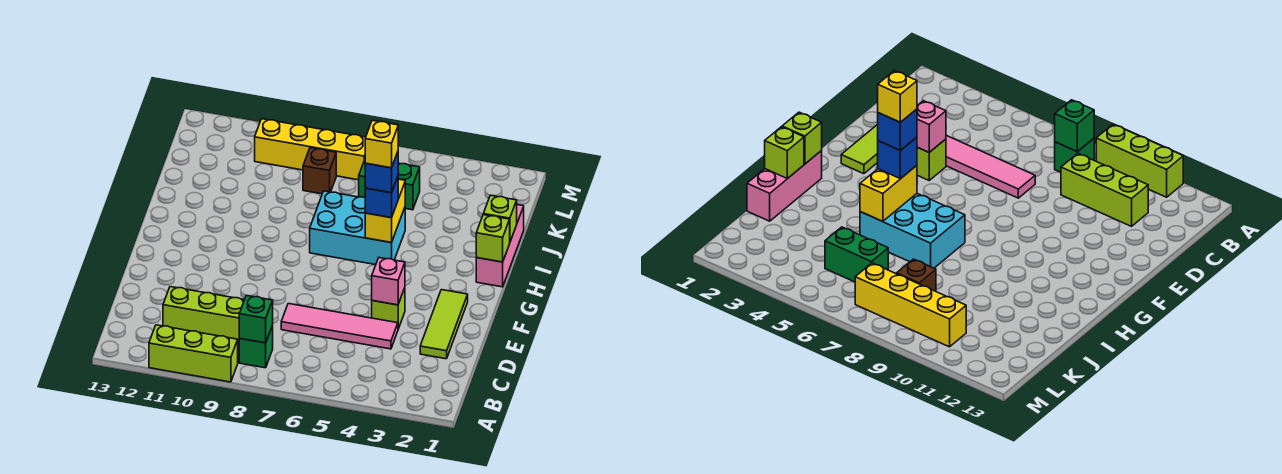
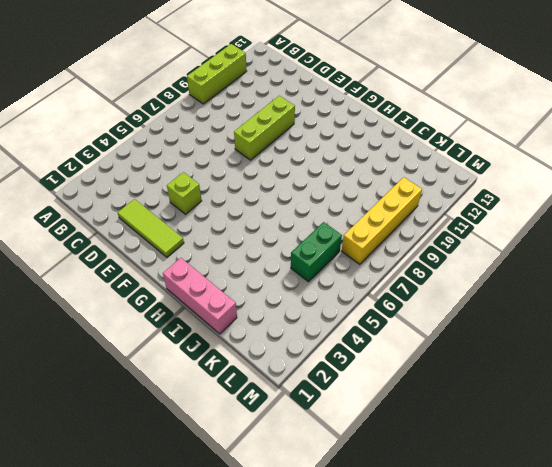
lime 1x3 brick [234,96,295,160] -> lime 1x3 brick moved to [163,287,244,343]
none -> green 1x1 brick [239,325,273,368]
none -> pink 1x4 tile [281,304,398,349]
none -> cyan 2x3 brick [310,191,405,265]

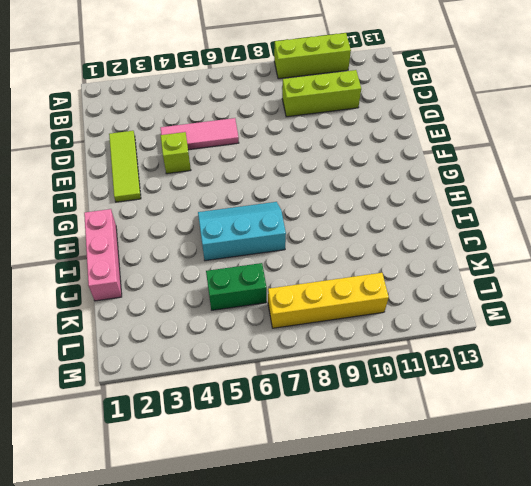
pink 1x3 tile [161,118,239,150] -> pink 1x4 tile [281,304,398,349]
cyan 2x3 slope [198,202,286,261] -> cyan 2x3 brick [310,191,405,265]
none -> green 1x1 brick [239,325,273,368]
none -> brown 1x1 brick [303,148,336,194]
none -> green 1x1 brick [239,295,273,343]

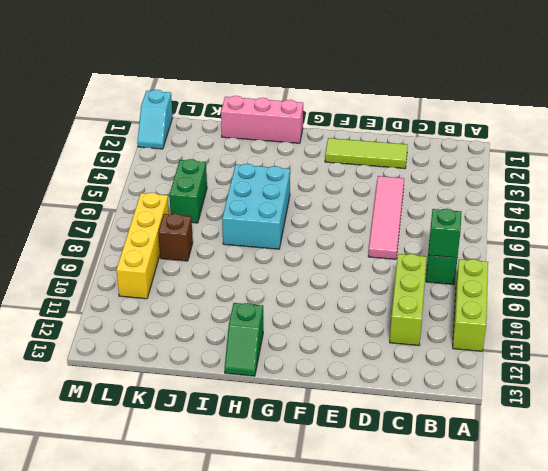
green 1x2 slope [225,303,263,376] -> none
cyan 1x2 slope [137,90,173,149] -> none
none -> lime 1x1 brick [372,288,405,329]
none -> pink 1x1 brick [372,258,405,305]
none -> lime 1x1 brick [476,215,510,262]

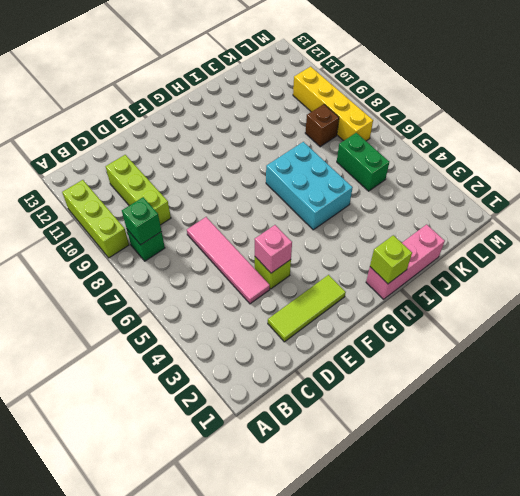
none -> yellow 1x2 brick [365,179,405,243]
none -> lime 1x1 brick [483,195,517,241]
none -> blue 1x1 brick [365,177,398,218]

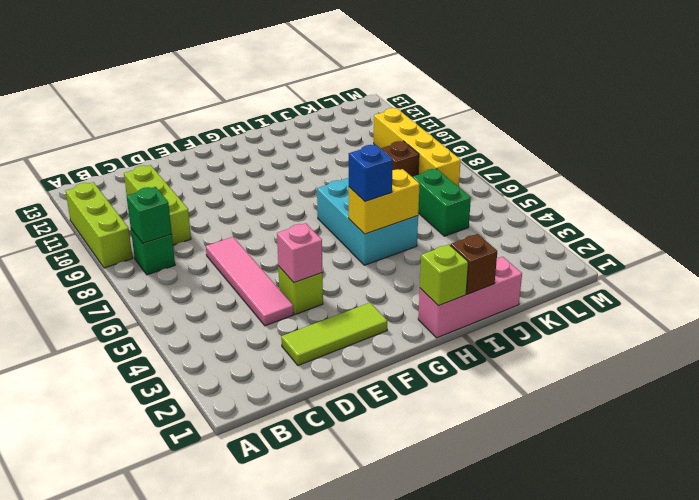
brown 1x1 brick [450,234,497,294] -> lime 1x1 brick [483,195,517,241]
none -> blue 1x1 brick [365,152,398,193]
none -> yellow 1x1 brick [365,120,398,168]

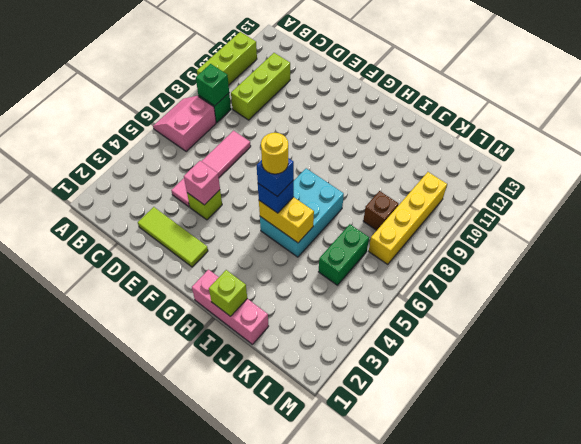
pink 2x2 slope [153,96,216,152] -> none
yellow 1x1 round brick [261,133,288,174] -> yellow 1x1 brick [365,120,398,168]
none -> lime 1x1 brick [476,215,510,262]

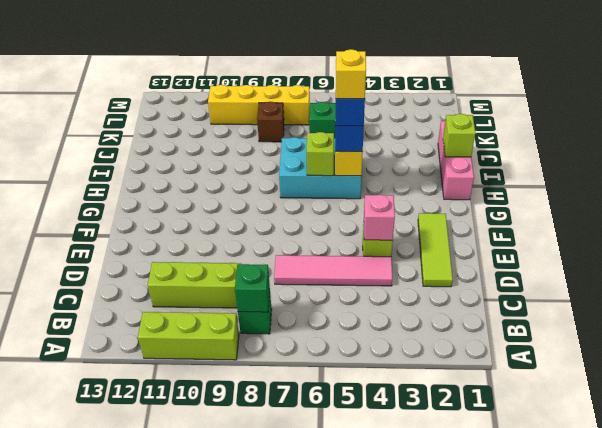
lime 1x1 brick [306,132,334,176] -> lime 1x1 brick moved to [476,215,510,262]

